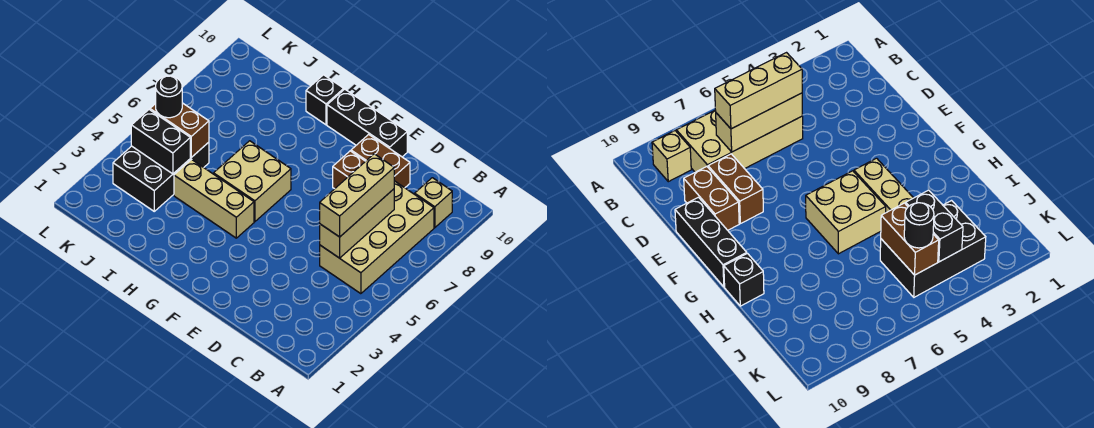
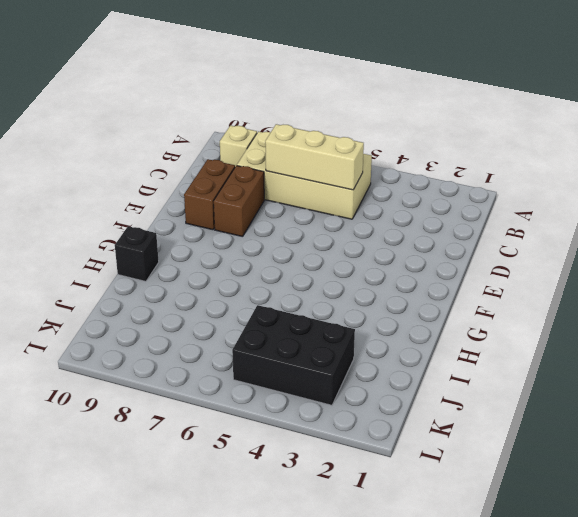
none -> black 1x3 brick [327,89,407,157]
none -> tan 1x3 brick [174,160,254,238]
none -> tan 2x2 brick [214,141,291,222]

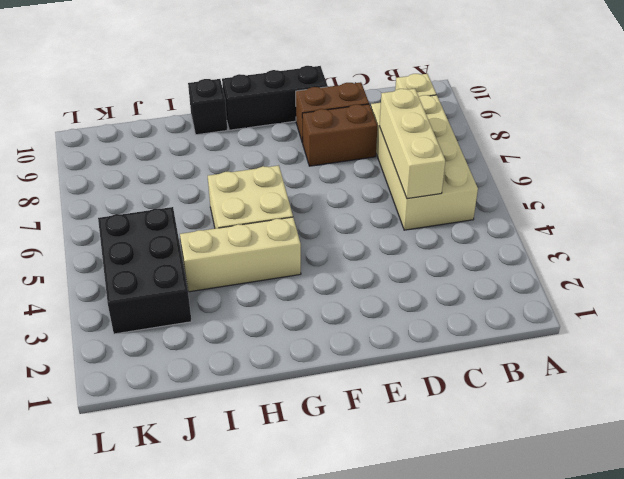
none -> black 1x2 brick [131,110,190,174]
none -> brown 1x2 brick [150,103,209,157]
none -> tan 1x3 brick [320,154,394,237]

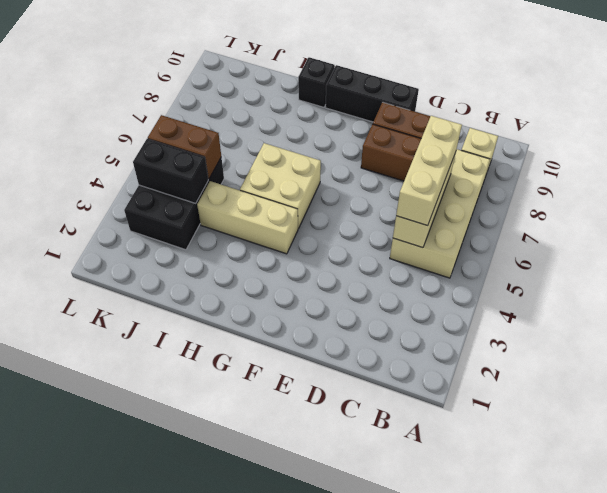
none -> black 1x1 round brick [156,76,182,118]

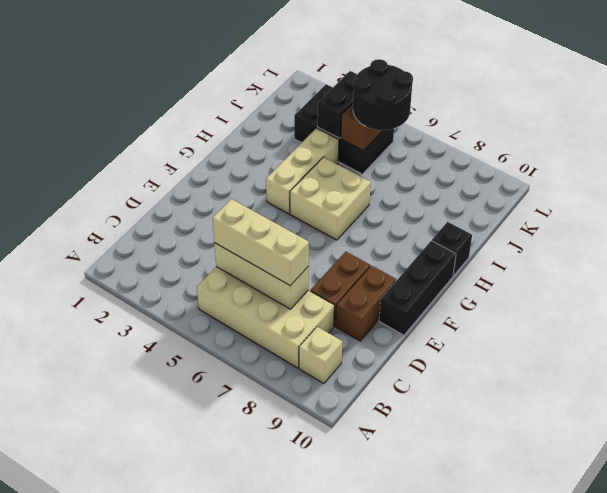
black 2x2 round brick [353,59,413,130] -> black 1x1 round brick [156,76,182,118]

